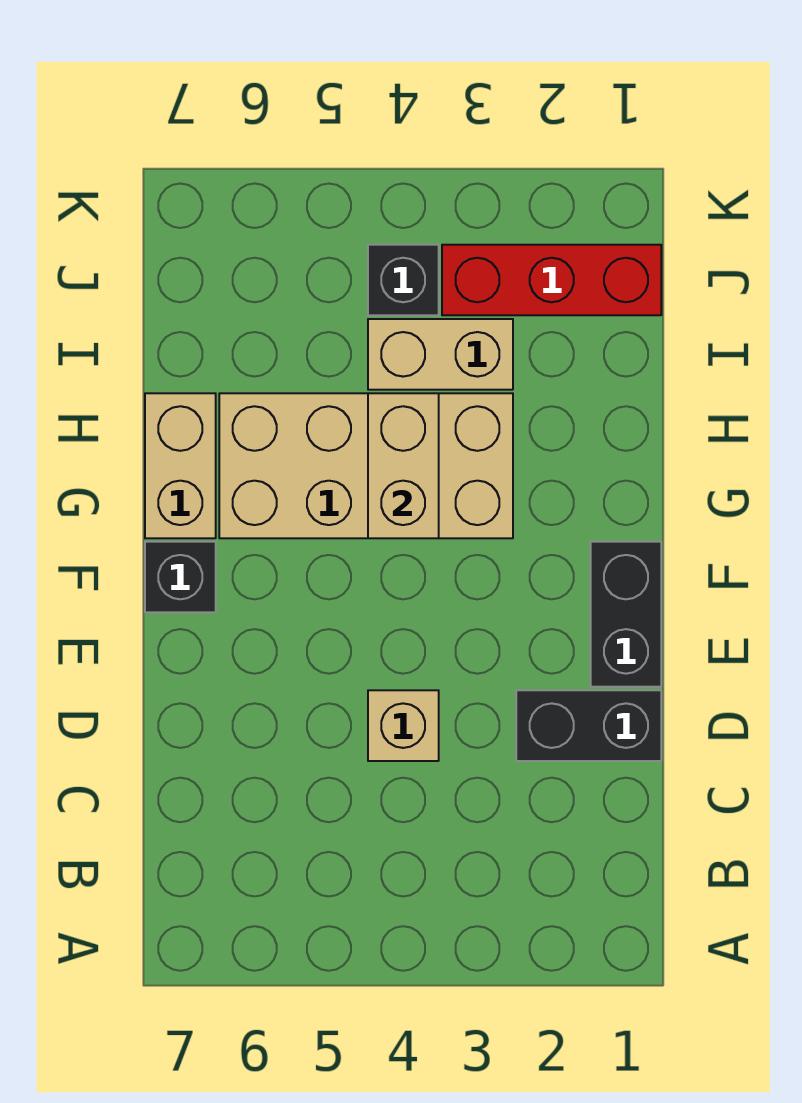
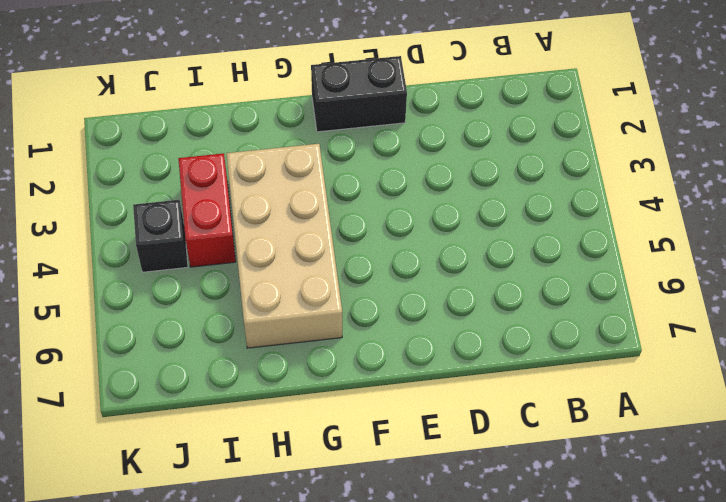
red 1x2 brick [178,153,236,267] -> tan 1x2 brick [368,319,513,390]
none -> black 1x2 brick [516,690,661,761]
none -> tan 1x1 brick [368,690,439,761]

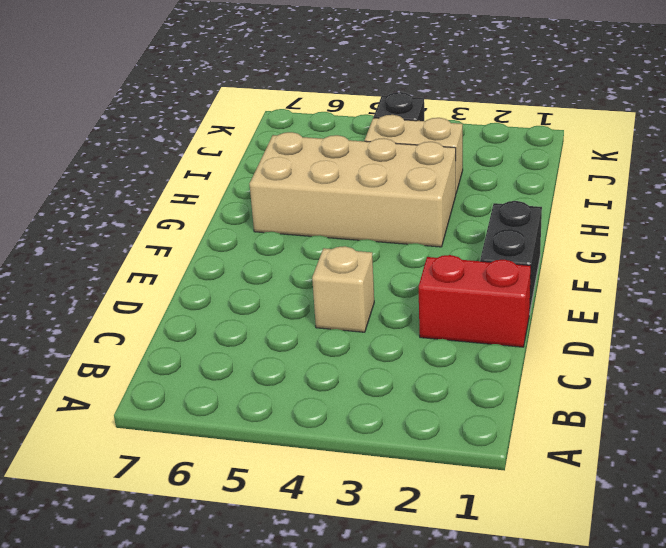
red 1x2 brick [419,255,531,347] -> black 1x2 brick [516,690,661,761]
none -> black 1x1 brick [145,542,216,612]
none -> tan 1x2 brick [145,393,216,538]

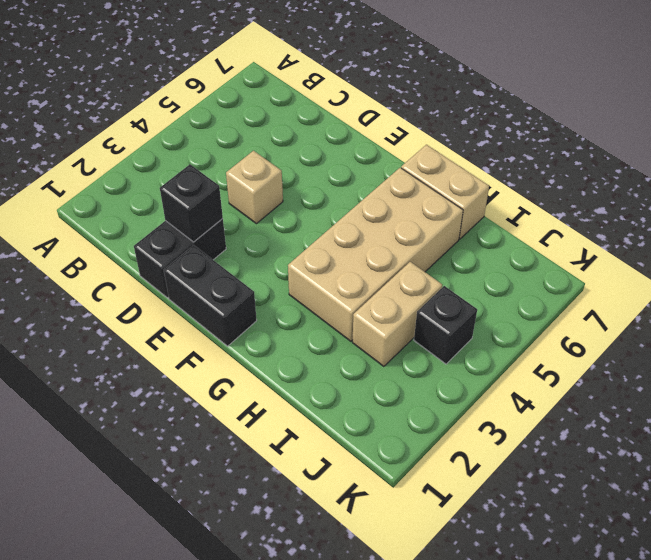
black 1x1 brick [160,165,223,242] -> black 1x1 brick moved to [145,542,216,612]
none -> red 1x3 brick [442,245,661,315]
none -> tan 1x2 brick [368,393,439,538]

